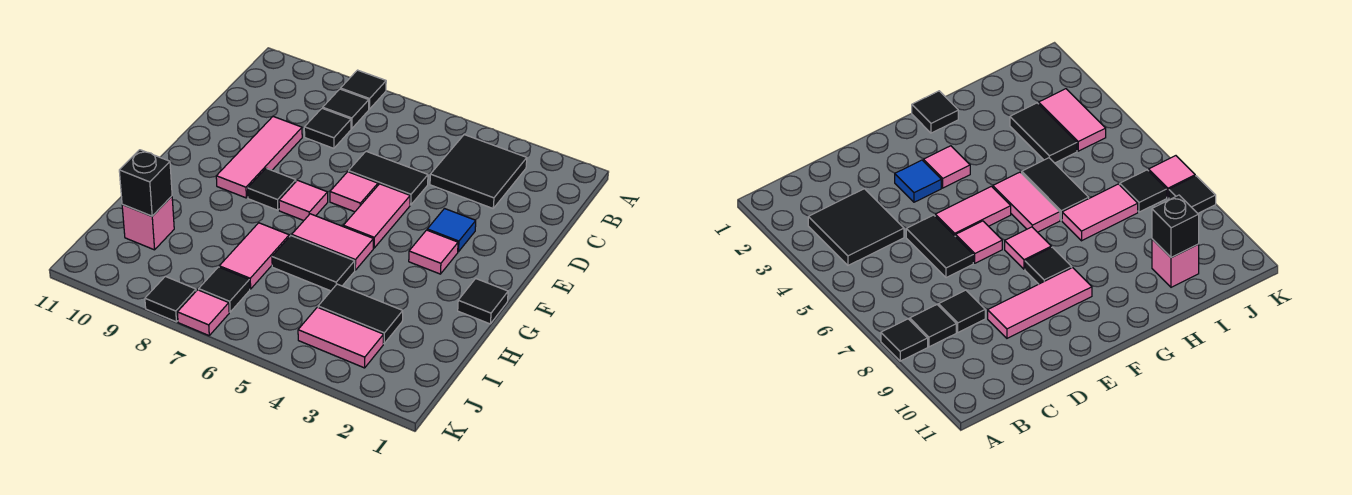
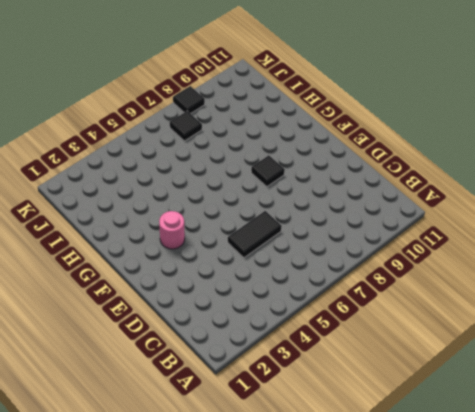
pink 1x1 round brick [159,211,185,249] -> pink 1x1 tile [409,230,458,274]
none -> black 1x1 tile [341,70,386,109]
none -> black 2x2 tile [430,135,527,208]
none -> black 1x1 tile [323,89,369,129]

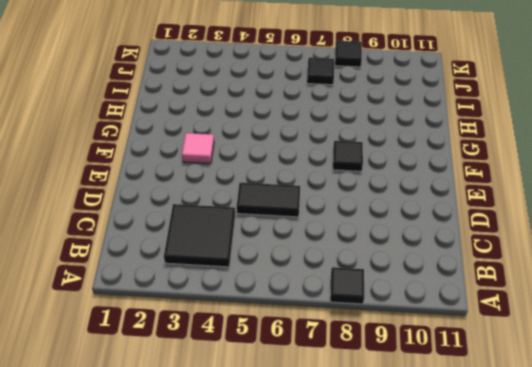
none -> black 1x1 tile [323,89,369,129]
none -> black 1x1 tile [304,108,351,148]
none -> pink 1x3 tile [216,117,302,198]

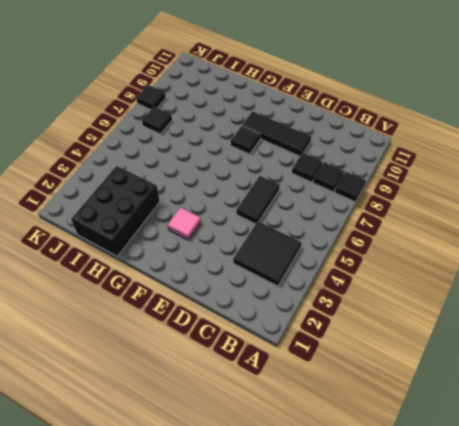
black 1x3 tile [242,111,311,156] -> pink 1x3 tile [216,117,302,198]
black 2x3 brick [71,166,160,256] -> black 1x2 tile [318,284,403,344]
none -> blue 1x1 tile [427,209,476,252]
none -> pink 1x2 tile [343,184,410,248]
none -> pink 1x1 tile [330,172,378,212]

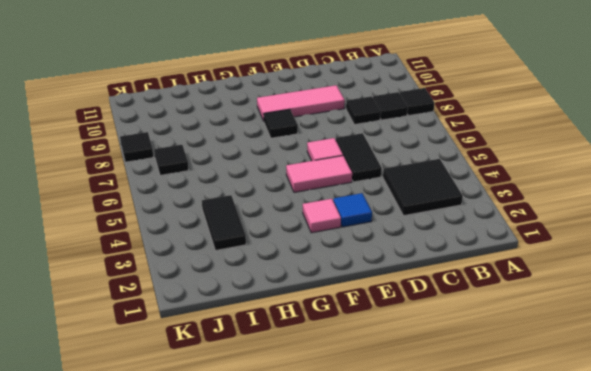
none -> pink 1x1 tile [279,180,328,220]
none -> black 1x1 tile [458,279,508,324]
none -> pink 1x2 tile [292,214,374,270]

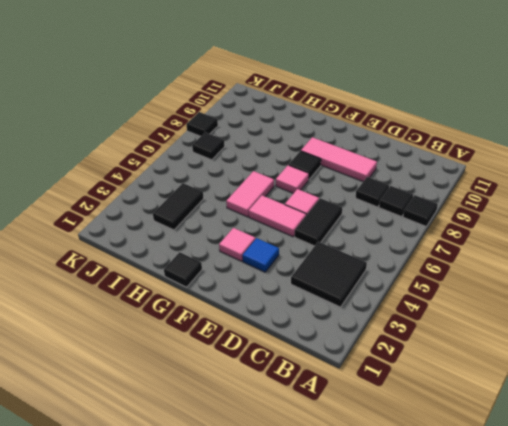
none -> black 1x2 tile [272,236,355,291]
none -> pink 1x2 tile [219,223,289,289]
none -> pink 1x1 brick [122,196,174,250]

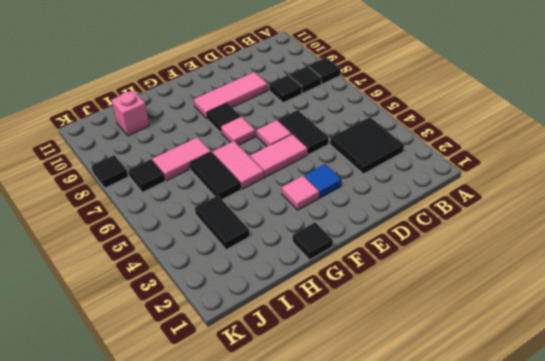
none -> pink 1x2 tile [298,307,384,368]
none -> pink 1x1 tile [177,290,229,335]
none -> black 1x1 brick [119,150,172,216]

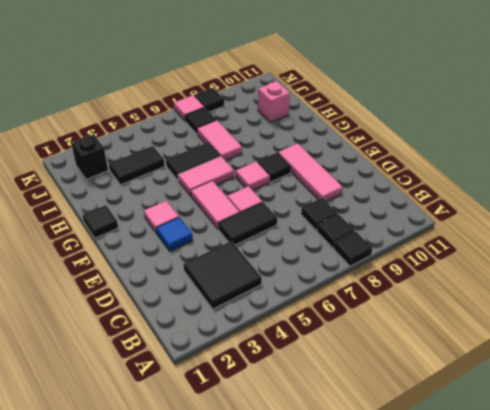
black 1x1 brick [71,135,108,179] -> black 1x1 brick moved to [119,150,172,216]
none -> pink 1x2 tile [298,307,384,368]

